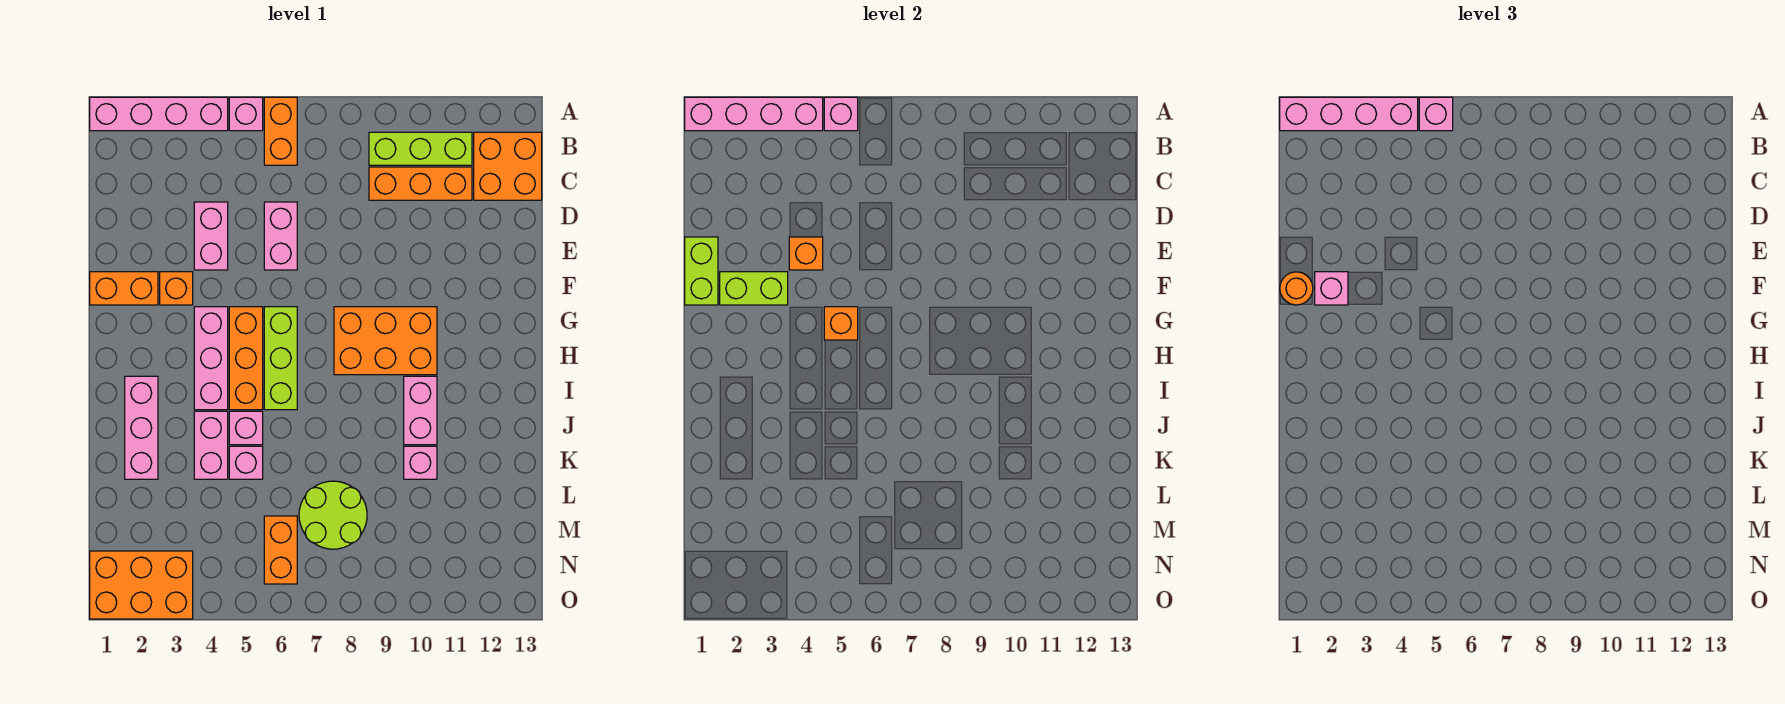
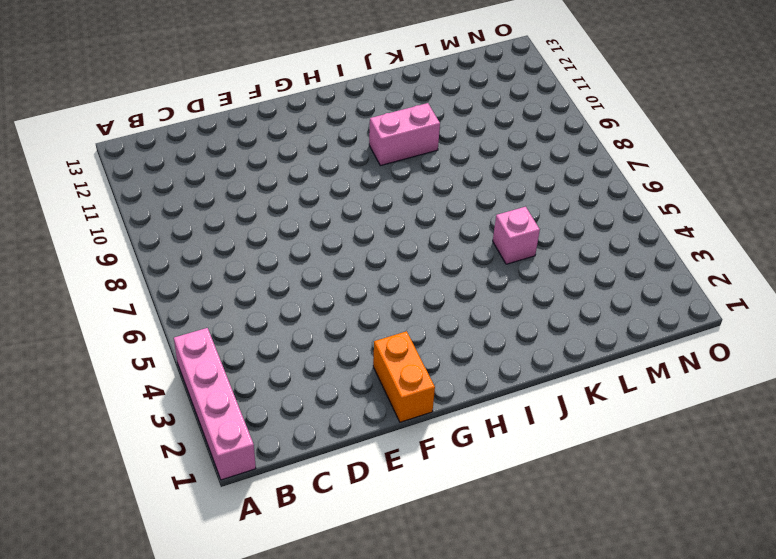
none -> pink 1x1 brick [229,97,263,131]
none -> orange 1x2 brick [264,97,297,165]
none -> lime 1x3 brick [369,132,472,165]
none -> orange 2x2 brick [474,132,542,200]

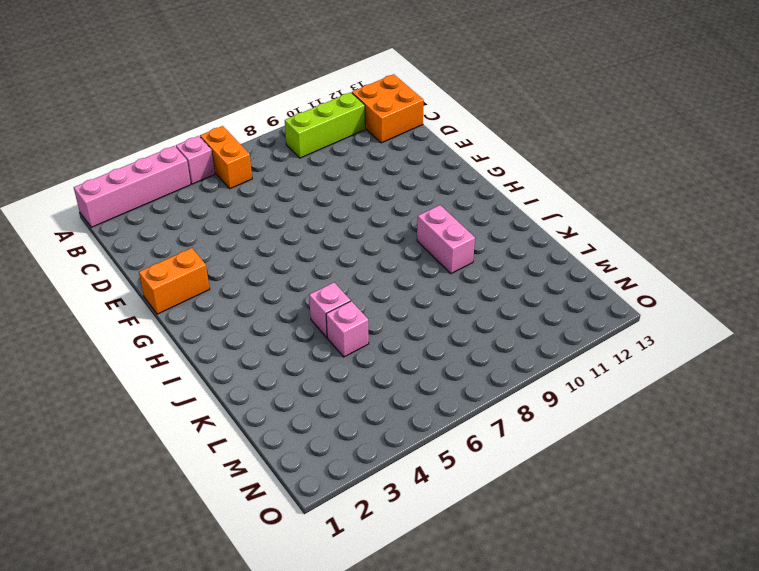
none -> orange 1x3 brick [369,167,472,200]
none -> pink 1x2 brick [194,202,228,270]
none -> pink 1x2 brick [264,202,297,270]
none -> orange 1x1 brick [160,272,193,305]

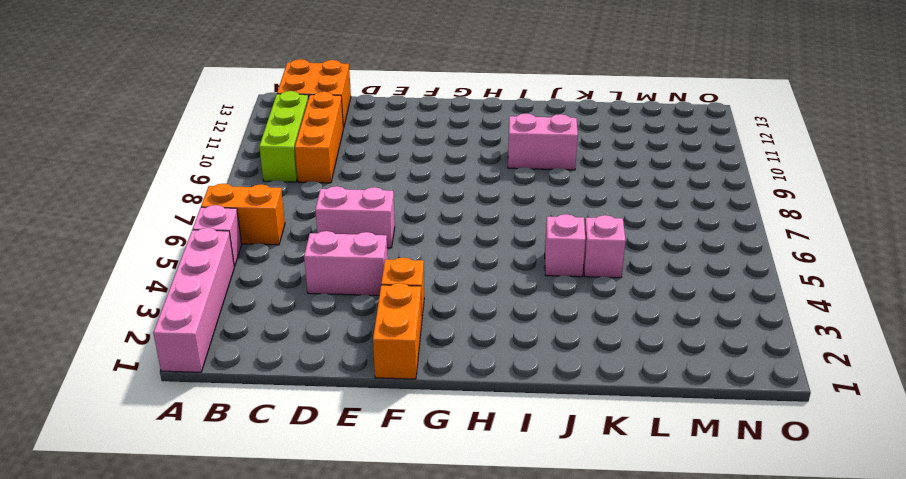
none -> pink 1x3 brick [194,307,228,410]
none -> orange 1x3 brick [229,307,263,410]
none -> lime 1x3 brick [264,307,297,410]
none -> orange 2x3 brick [334,307,437,375]

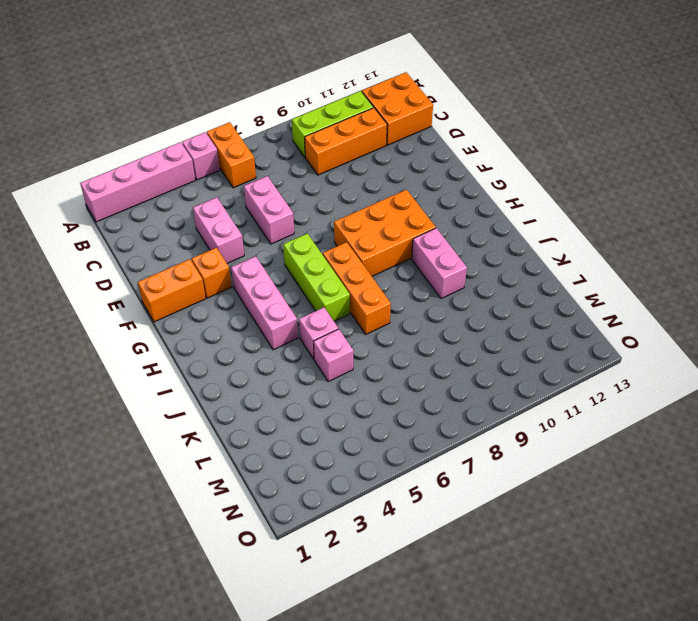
orange 1x3 brick [323,242,391,334] -> orange 1x3 brick moved to [229,307,263,410]
none -> pink 1x3 brick [125,376,158,479]
none -> pink 1x2 brick [194,411,228,479]
none -> pink 1x1 brick [404,446,437,479]
none -> lime 2x2 round brick [299,481,367,549]

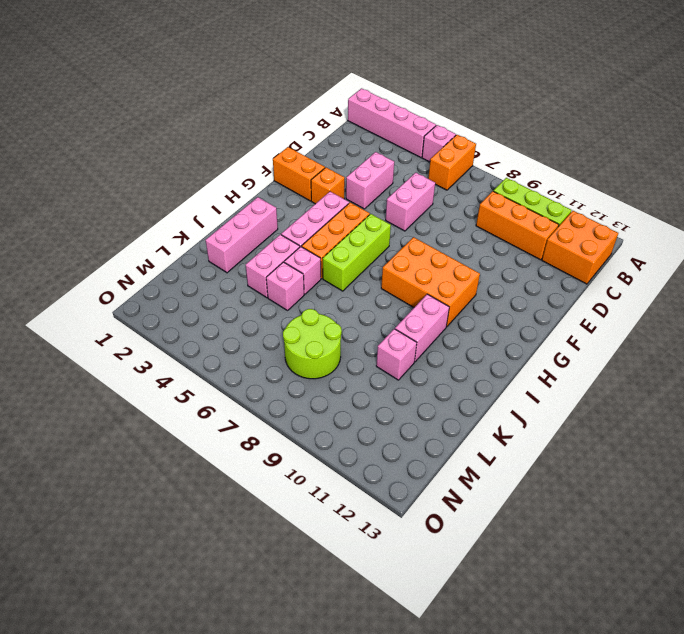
none -> orange 1x2 brick [264,516,297,584]
none -> orange 2x3 brick [90,551,193,619]
none -> pink 1x4 brick [685,97,823,131]
none -> pink 1x1 brick [824,97,858,131]

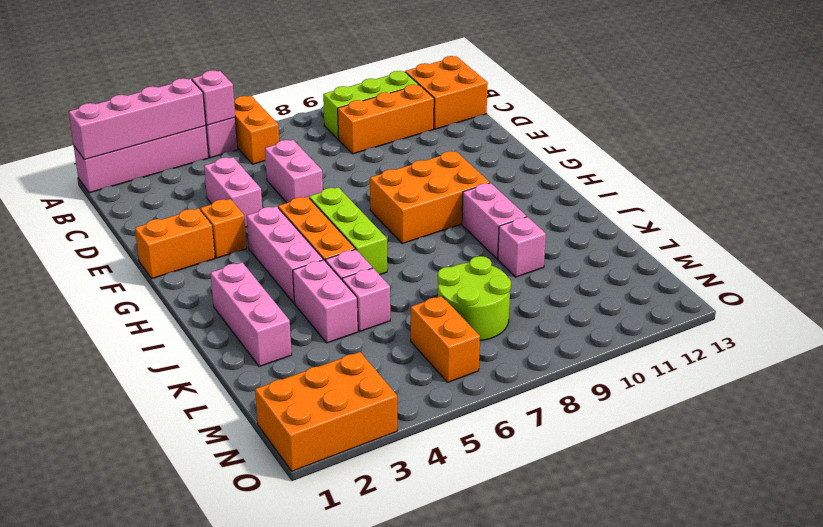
none -> lime 1x2 brick [685,237,718,305]
none -> orange 1x1 brick [789,237,823,270]
none -> lime 1x2 brick [720,272,788,305]
none -> orange 1x1 brick [824,307,858,340]

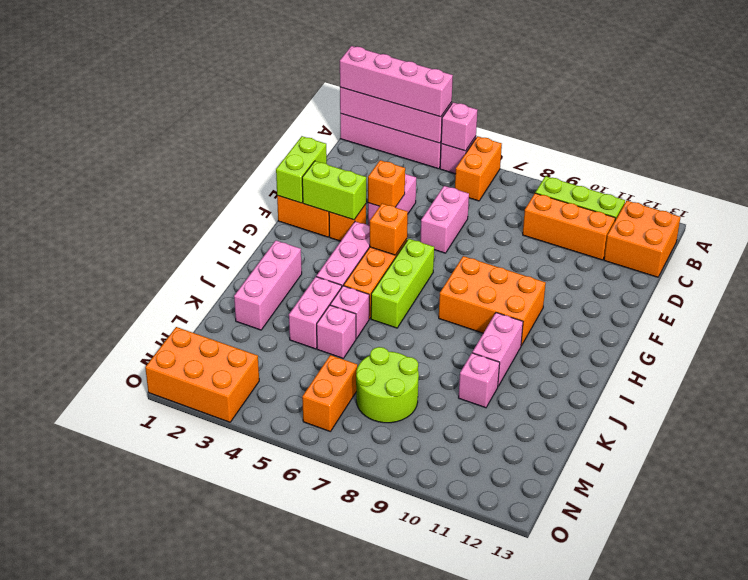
none -> pink 1x1 brick [1419,97,1453,131]
none -> orange 1x1 round brick [1280,272,1313,305]
none -> pink 1x1 brick [1315,272,1348,305]

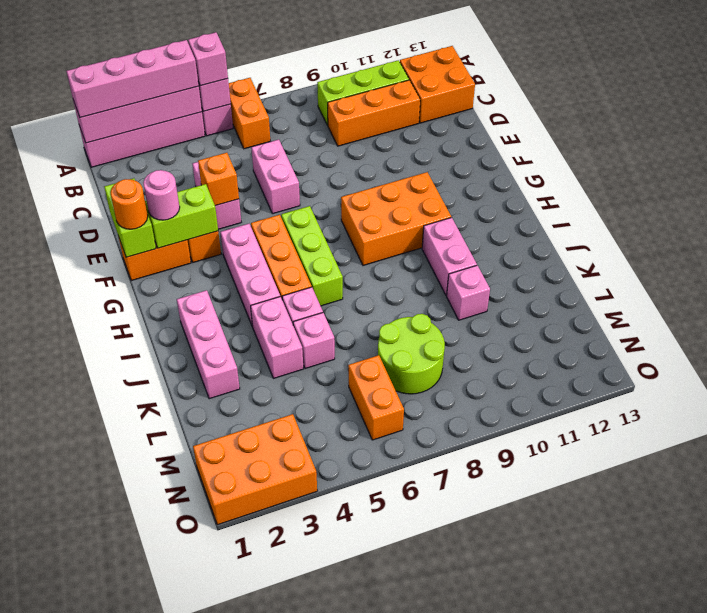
pink 1x1 round brick [143,170,180,220] -> pink 1x1 brick [1315,272,1348,305]
none -> orange 1x1 brick [824,307,858,340]

